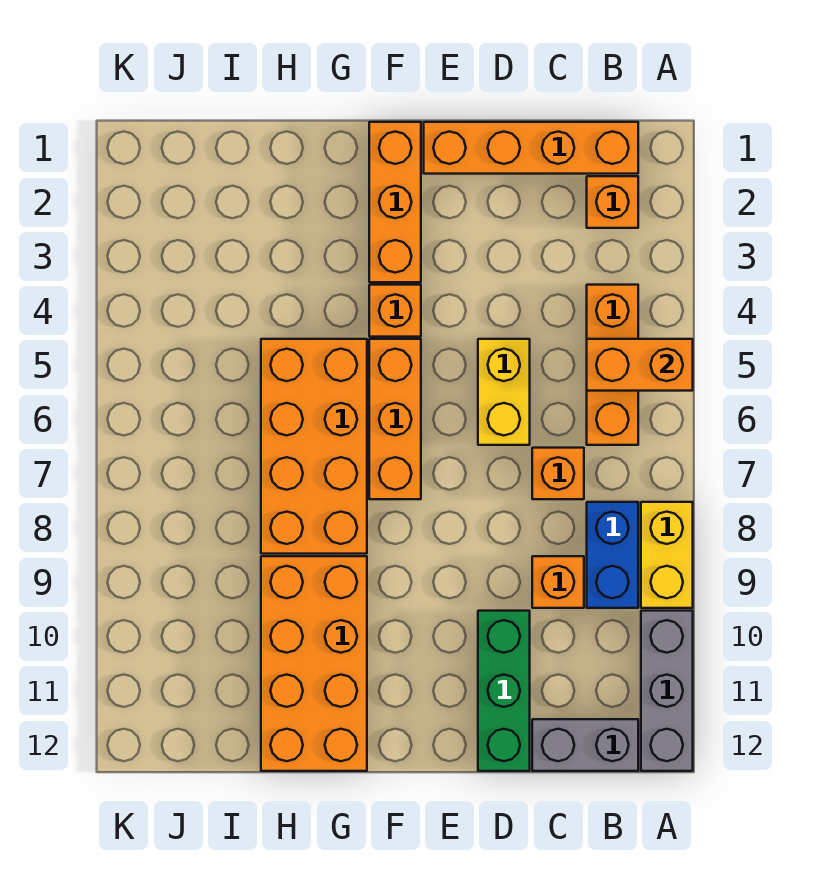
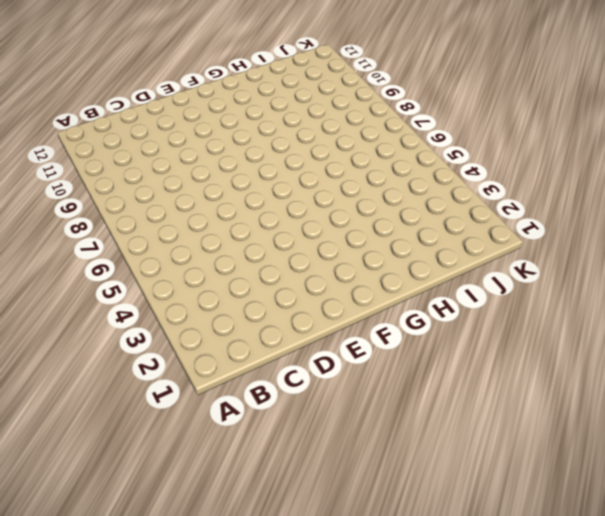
none -> yellow 1x2 brick [641,502,693,608]
none -> grey 1x3 brick [641,611,693,771]
none -> orange 1x4 brick [424,122,638,174]

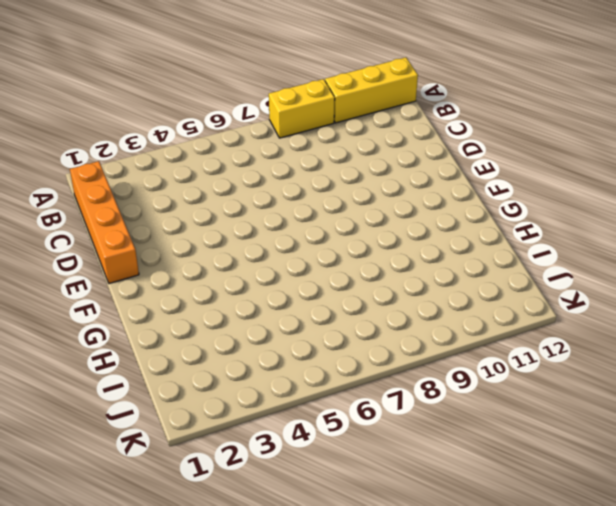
yellow 1x3 brick [325,57,418,123] -> grey 1x3 brick [641,611,693,771]
none -> orange 1x1 brick [587,176,638,228]
none -> orange 1x3 brick [587,285,638,445]
none -> blue 1x2 brick [587,502,638,608]

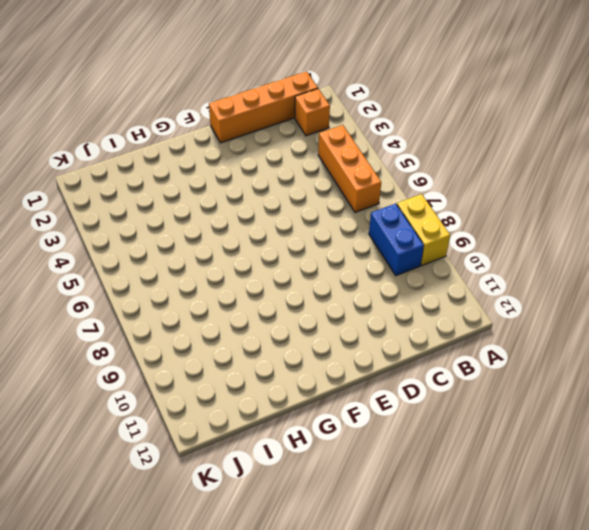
none -> grey 1x3 brick [641,611,693,771]
none -> grey 1x2 brick [532,719,638,771]
none -> orange 1x1 brick [532,448,584,499]

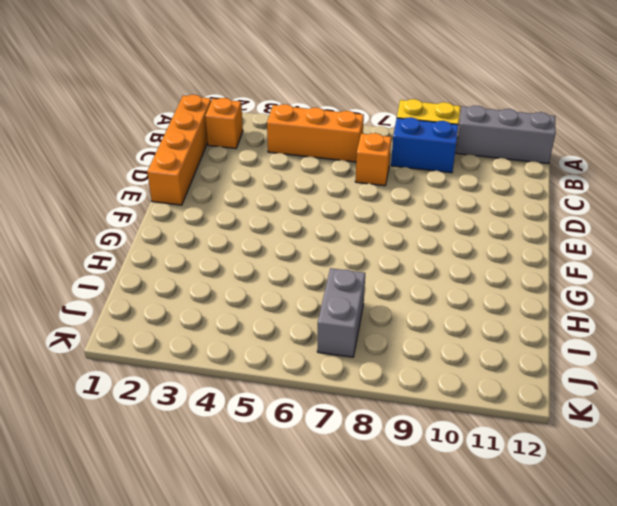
grey 1x2 brick [317,268,365,357] -> grey 1x2 brick moved to [532,719,638,771]
none -> orange 1x1 brick [532,556,584,608]
none -> yellow 1x2 brick [478,339,530,445]
none -> green 1x3 brick [478,611,530,771]

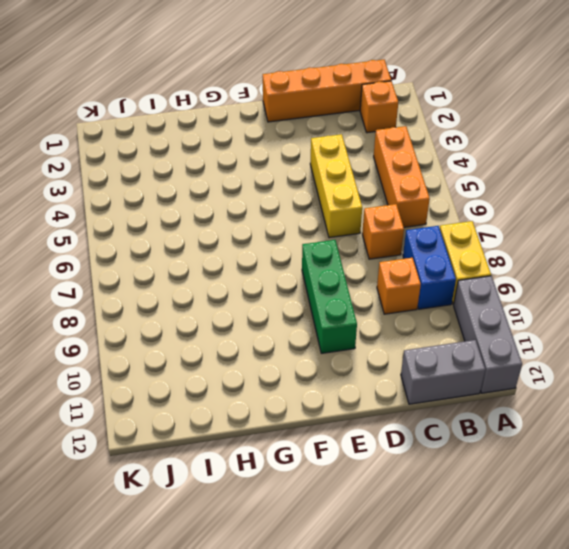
yellow 1x3 brick [310,134,362,238] -> yellow 1x2 brick [478,339,530,445]
green 1x3 brick [302,240,357,353] -> green 1x3 brick moved to [478,611,530,771]
none -> orange 1x3 brick [369,122,421,282]
none -> orange 1x1 brick [369,285,421,337]
none -> orange 1x3 brick [369,339,421,499]

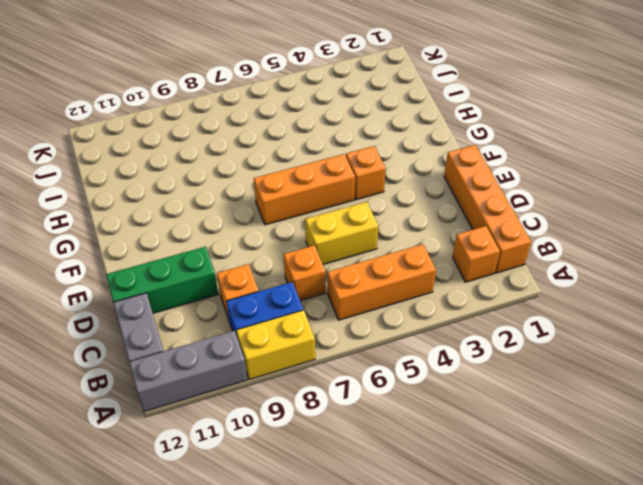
none -> orange 1x3 brick [369,122,421,282]
none -> orange 2x4 brick [261,339,367,554]
none -> orange 2x4 brick [261,556,367,771]

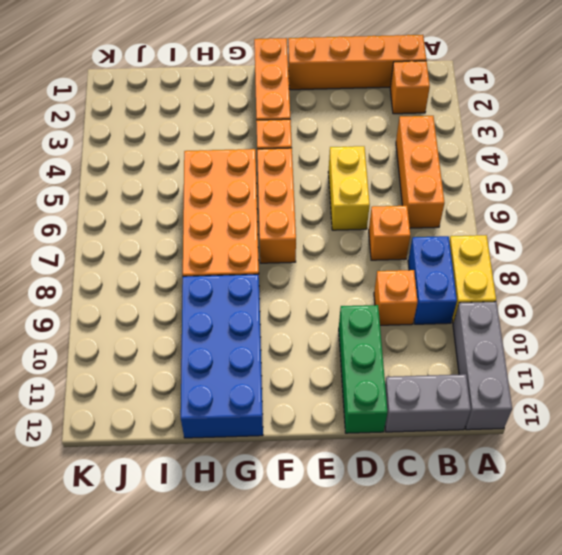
blue 2x4 brick [181,274,263,438] -> orange 2x4 brick [261,556,367,771]
none -> orange 1x2 brick [587,339,693,391]

